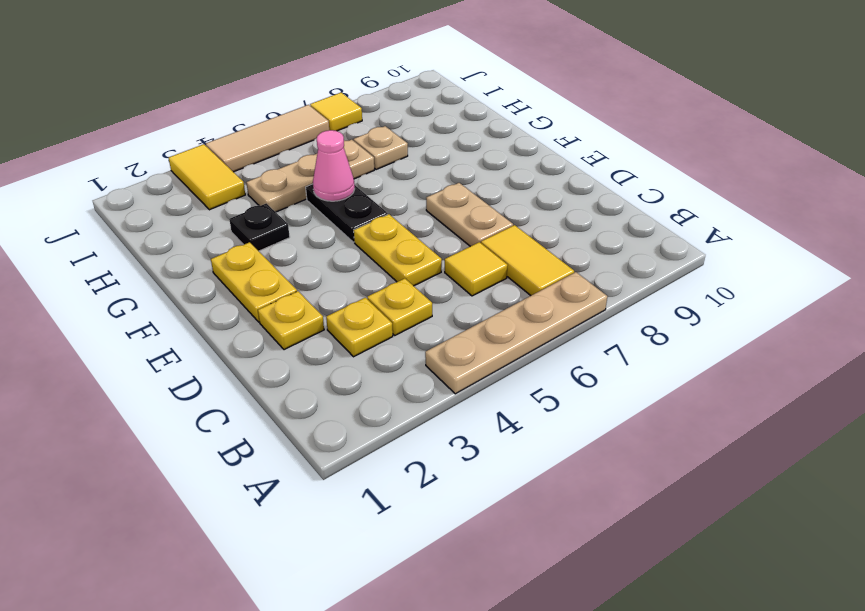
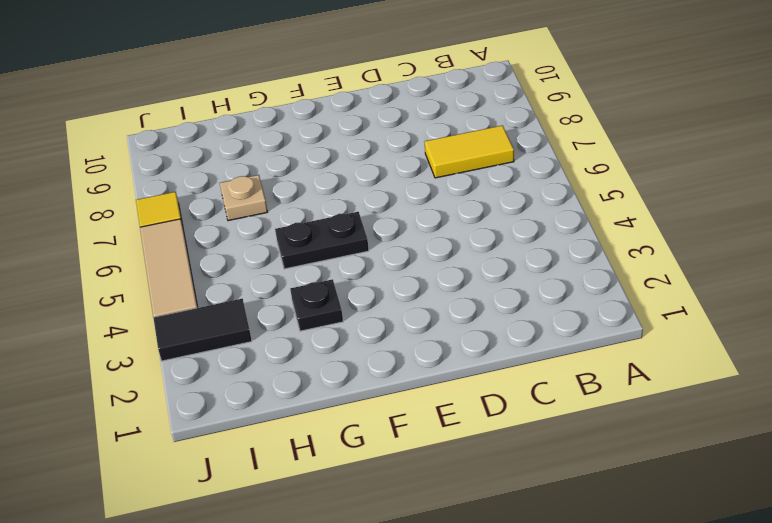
black 1x2 tile [153,299,252,361] -> yellow 1x2 tile [169,144,245,210]
none -> tan 1x4 plate [425,272,607,394]
none -> yellow 1x1 plate [326,298,393,357]
none -> yellow 1x1 plate [367,278,432,335]

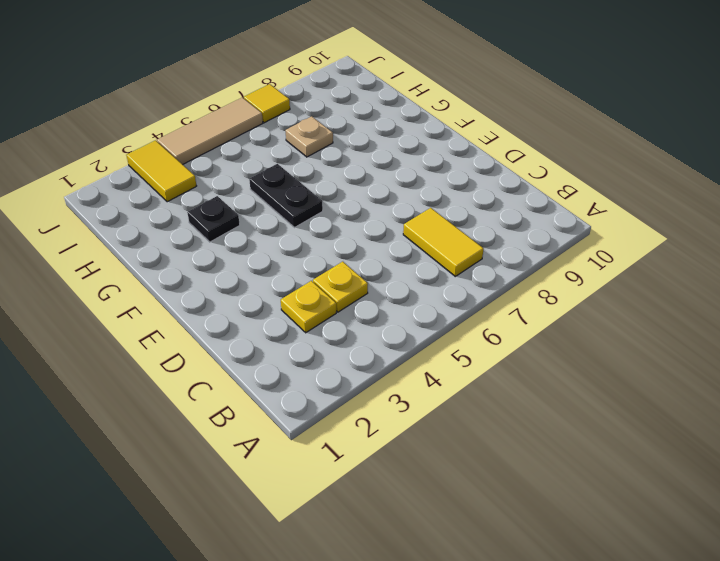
none -> tan 1x4 plate [425,272,607,394]
none -> yellow 1x1 tile [445,242,508,296]
none -> yellow 1x1 plate [258,291,324,350]

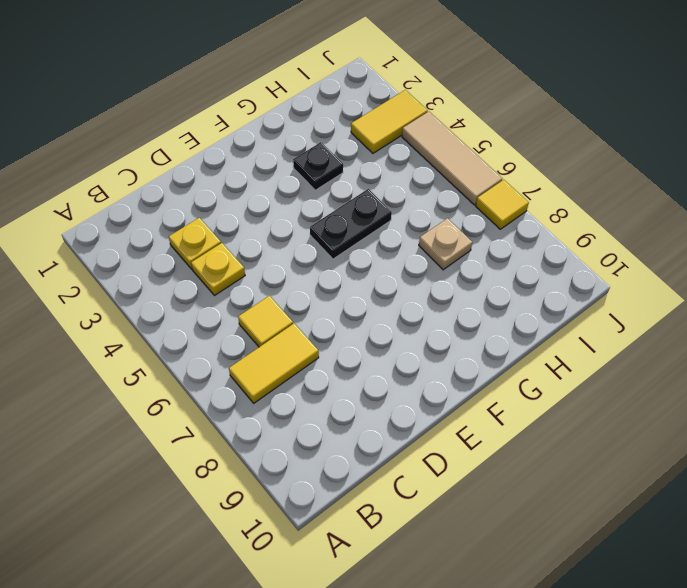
none -> tan 1x4 plate [425,272,607,394]
none -> yellow 1x1 plate [258,291,324,350]
none -> yellow 1x2 plate [354,214,442,286]

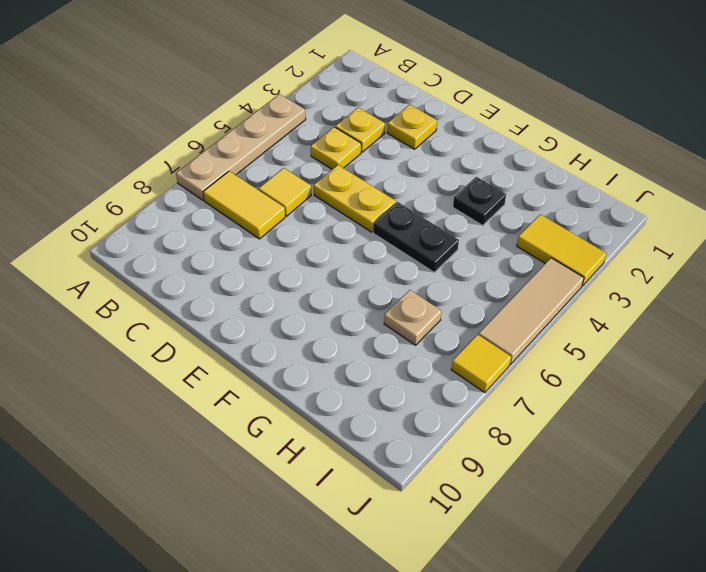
none -> tan 1x2 plate [426,183,513,246]
none -> yellow 1x2 plate [211,242,297,322]
none -> tan 1x3 plate [246,140,374,212]

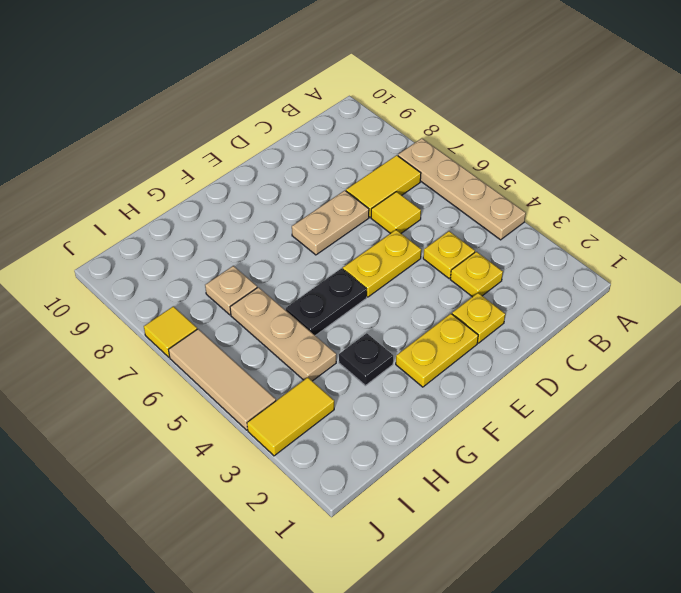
none -> pink 1x1 cone [313,130,355,201]

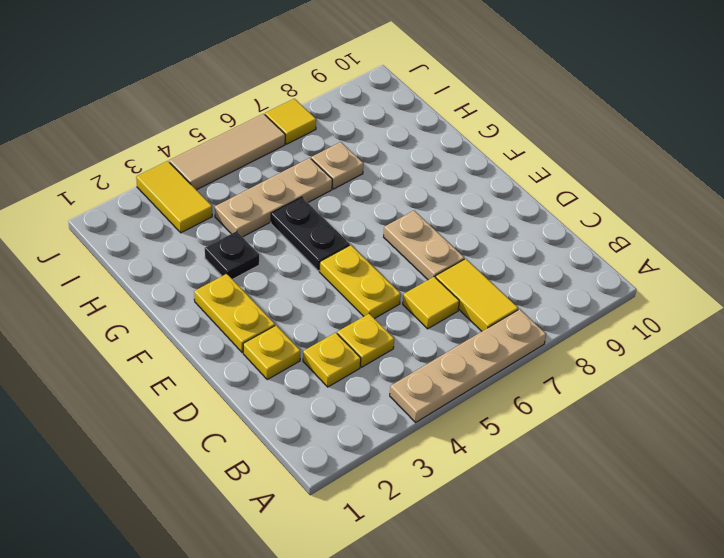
none -> pink 1x1 cone [313,130,355,201]

